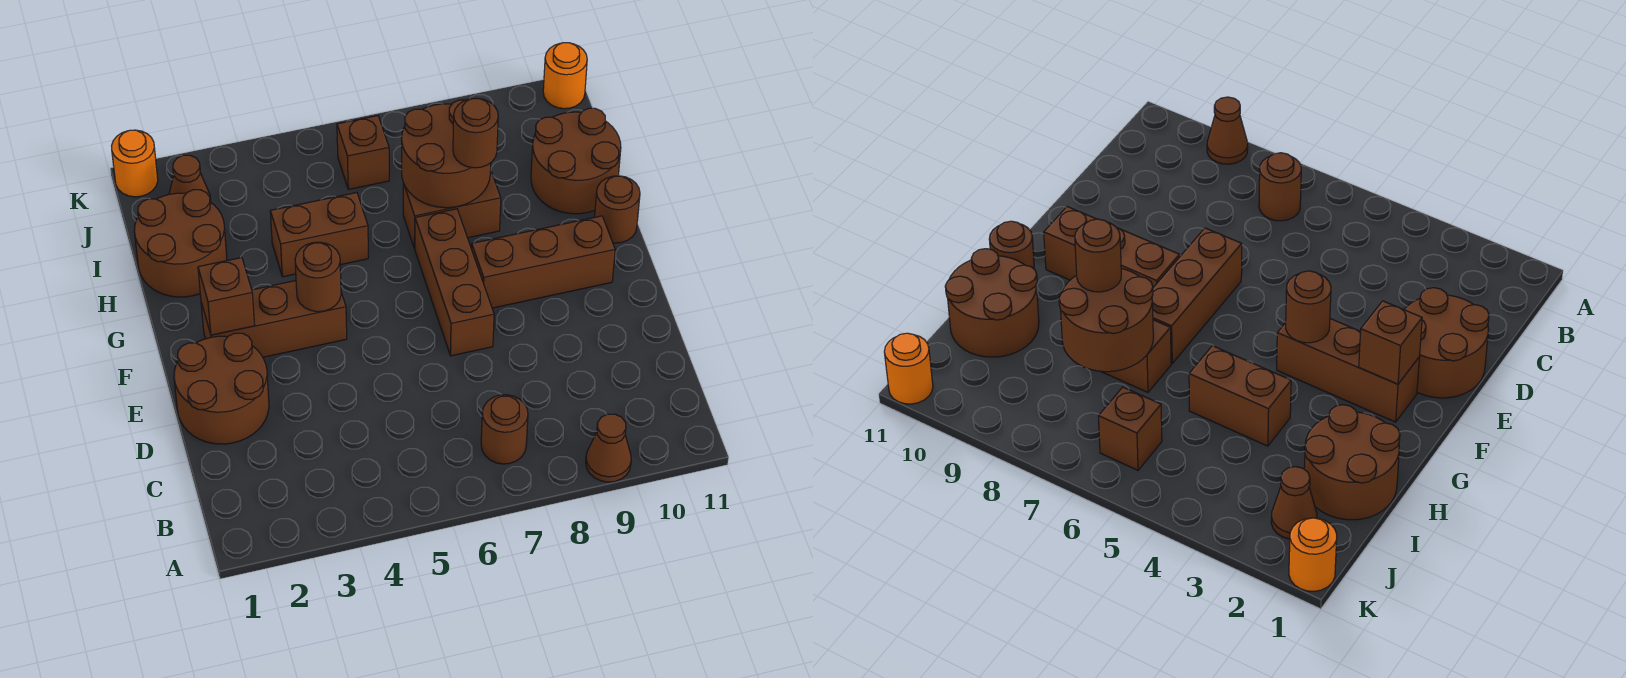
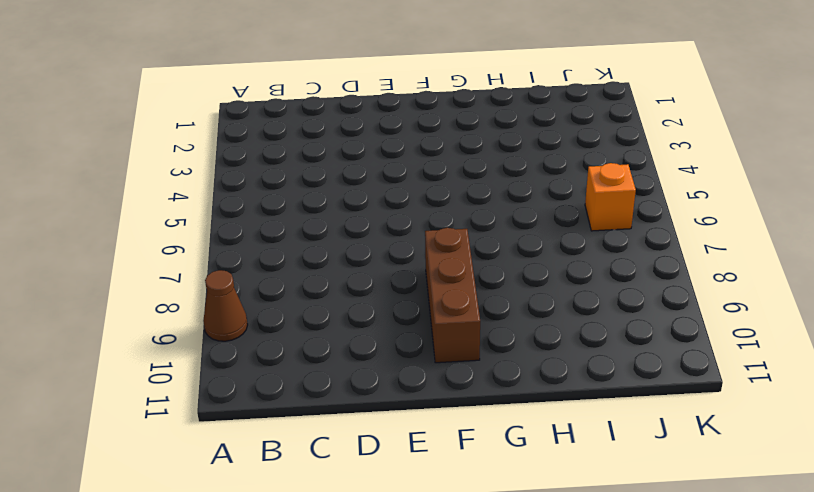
orange 1x1 brick [585,163,636,231] -> brown 1x1 brick [337,116,389,189]
none -> brown 1x1 round brick [481,395,528,464]
none -> brown 2x2 round brick [174,333,269,444]
none -> brown 1x3 brick [415,209,494,356]

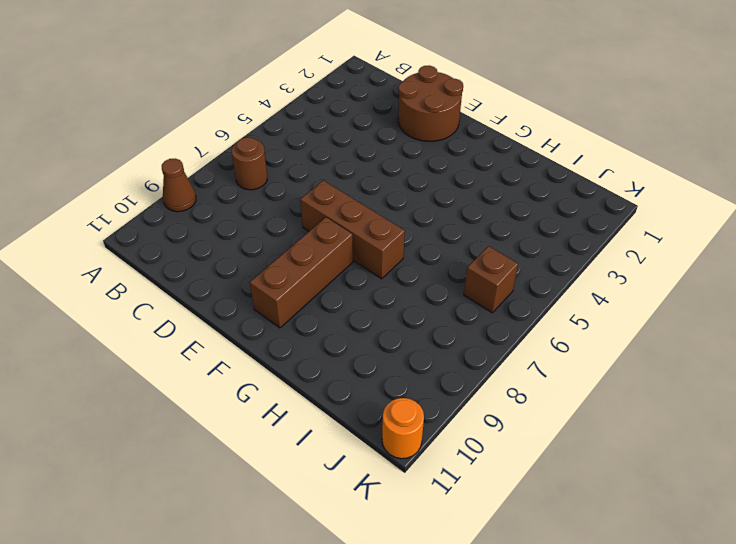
none -> brown 1x3 brick [201,281,347,357]
none -> brown 1x1 round brick [595,176,640,243]
none -> brown 2x2 round brick [134,190,227,297]

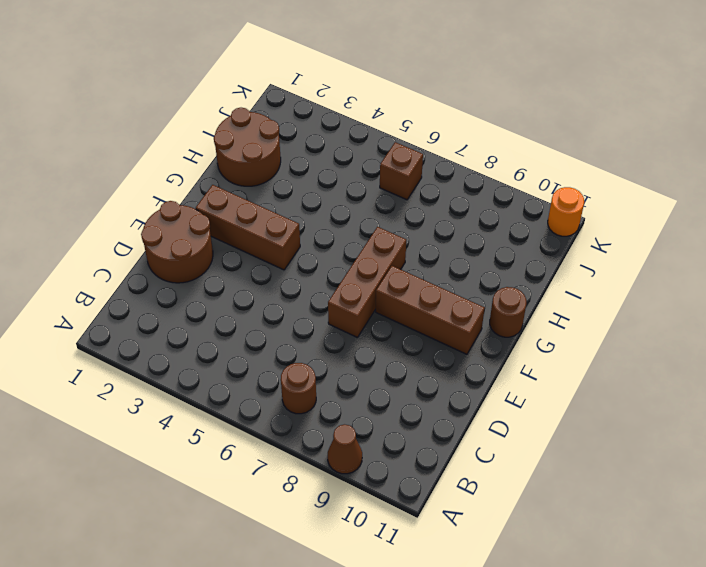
none -> brown 1x2 brick [270,193,368,277]
none -> brown 1x2 brick [403,171,501,249]
none -> brown 2x2 round brick [531,108,621,214]

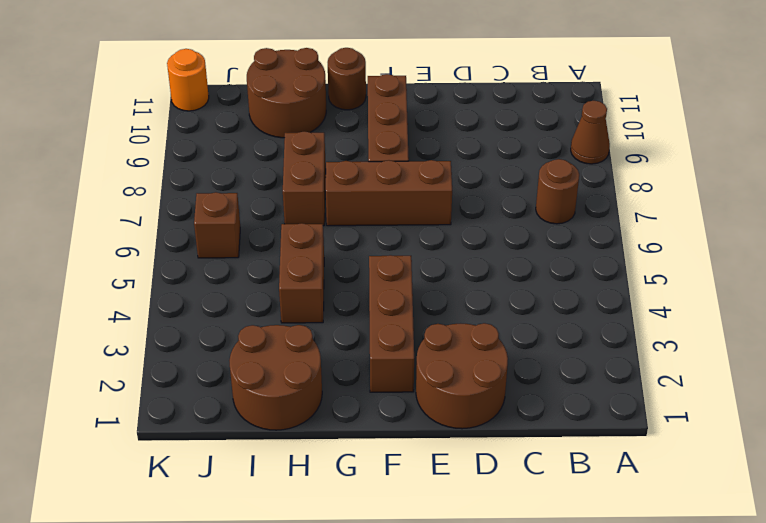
none -> brown 1x1 cone [169,155,211,202]
none -> orange 1x1 round brick [112,130,158,197]
none -> brown 1x1 brick [198,258,255,335]

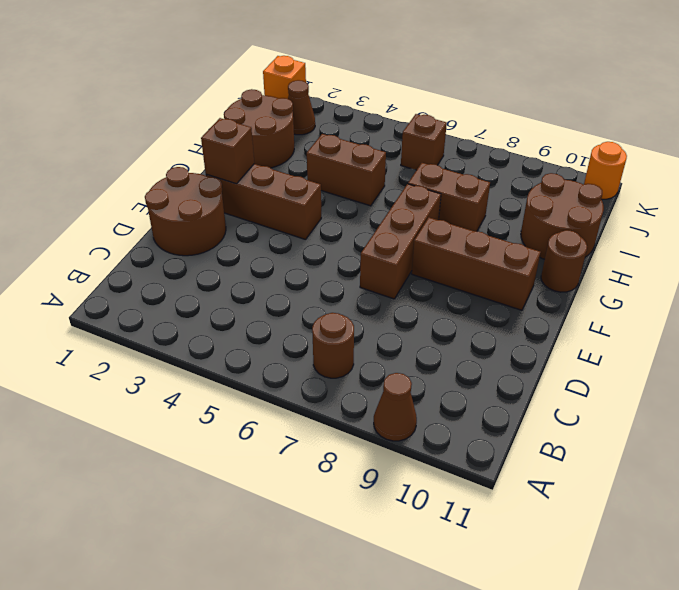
orange 1x1 brick [263,56,306,99] -> orange 1x1 round brick [112,130,158,197]
none -> brown 1x1 round brick [295,242,341,312]
none -> brown 2x2 round brick [402,100,491,208]
none -> brown 1x1 round brick [453,98,498,168]

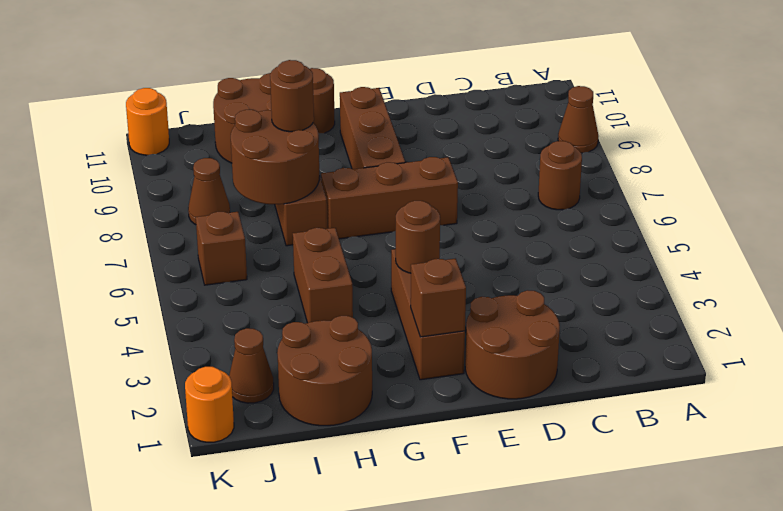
brown 1x1 cone [188,158,230,225] -> none

